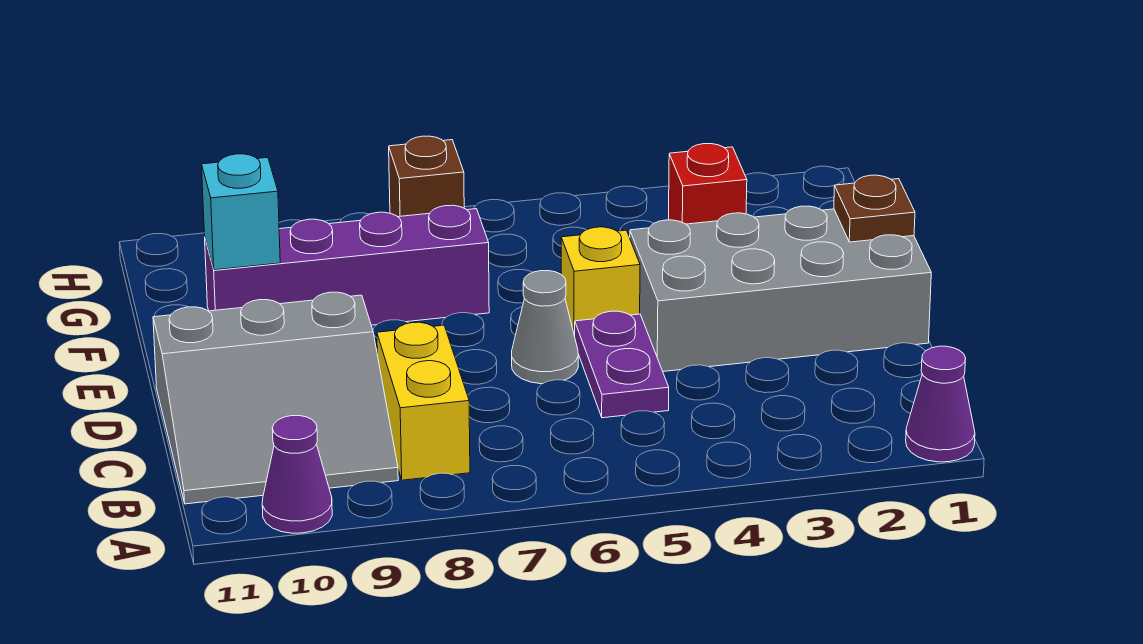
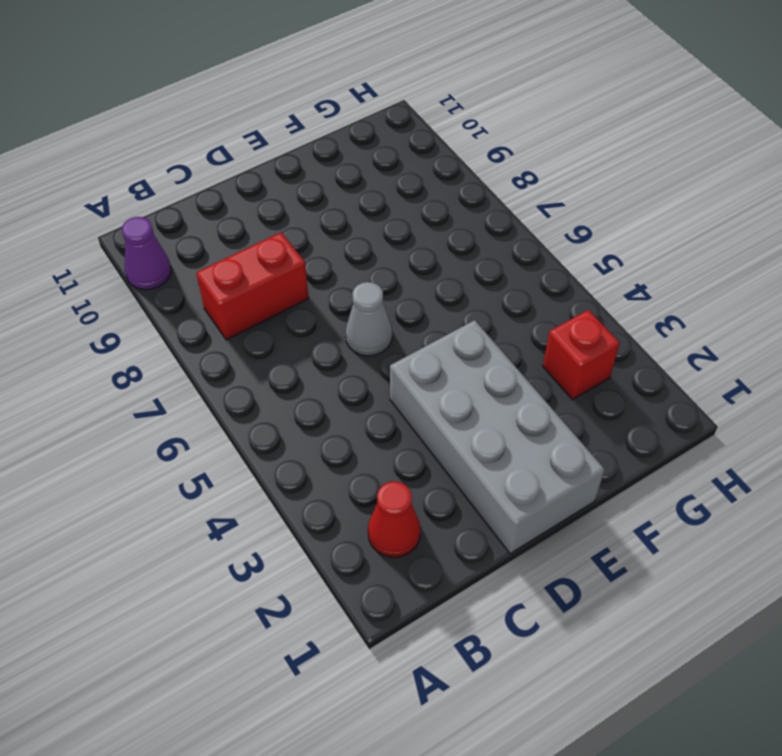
red 1x1 cone [368,482,421,557] -> none
red 1x2 brick [196,232,309,340] -> yellow 1x2 brick [377,322,470,480]
none -> purple 1x1 cone [906,346,975,462]
none -> grey 3x3 slope [153,292,398,504]
none -> purple 1x2 plate [575,311,669,418]

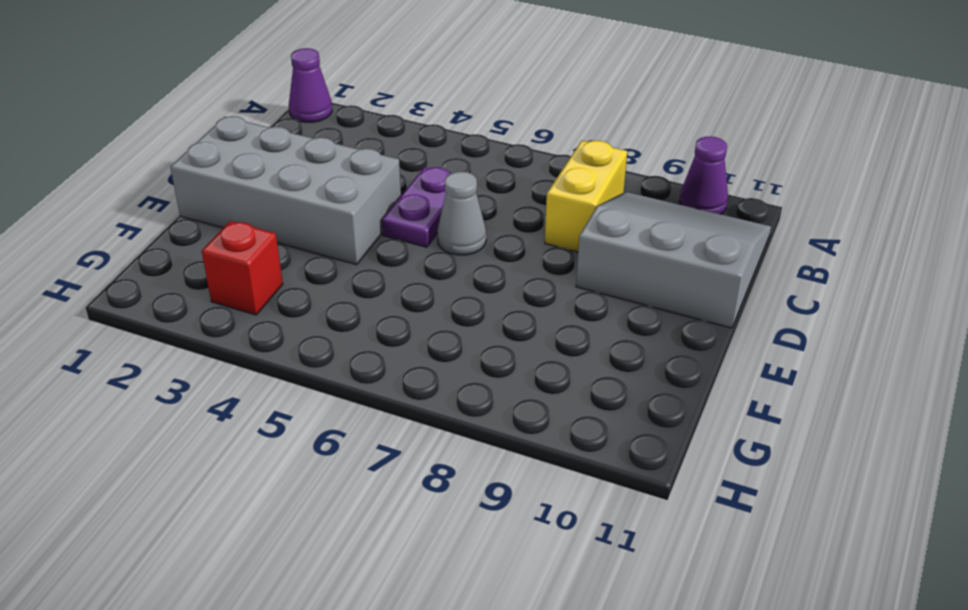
none -> yellow 1x1 brick [561,227,640,336]
none -> purple 1x4 brick [205,205,489,325]
none -> brown 1x1 brick [389,136,464,217]

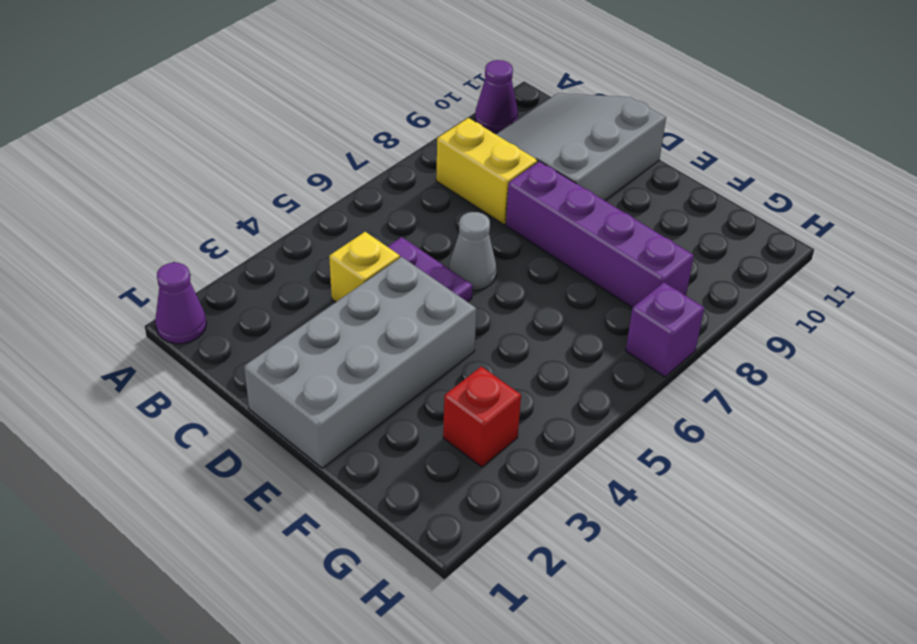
yellow 1x1 brick [329,232,400,302] -> yellow 1x1 brick moved to [561,227,640,336]
purple 1x4 brick [506,161,694,308] -> purple 1x4 brick turned to [205,205,489,325]
purple 1x1 brick [626,282,704,377] -> brown 1x1 brick [389,136,464,217]
none -> brown 1x1 plate [834,175,915,242]
none -> cyan 1x1 brick [202,154,280,270]

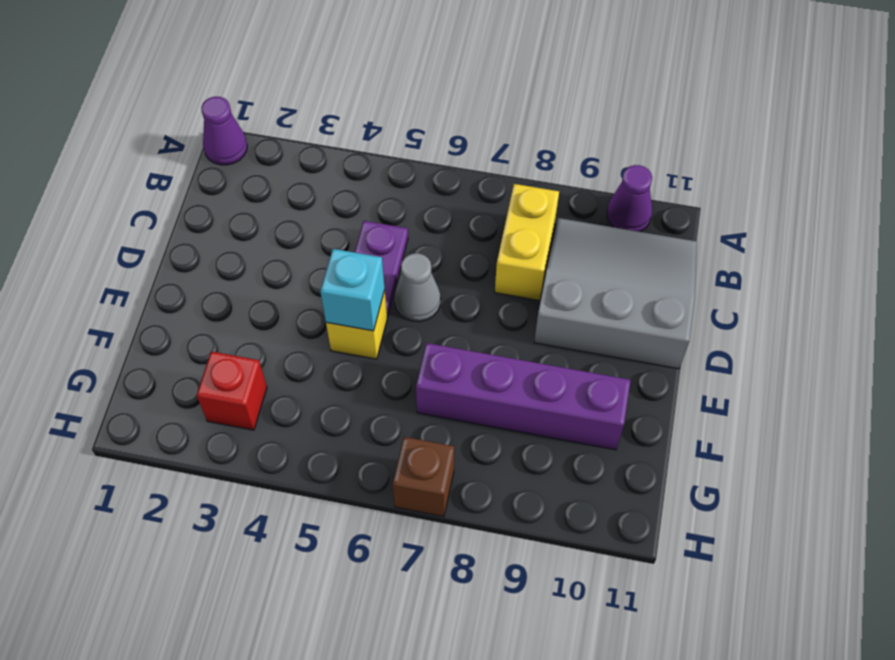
cyan 1x1 brick [320,249,385,331] -> cyan 1x1 brick moved to [202,154,280,270]
none -> grey 2x4 brick [630,206,931,372]
none -> brown 1x1 plate [834,175,915,242]

